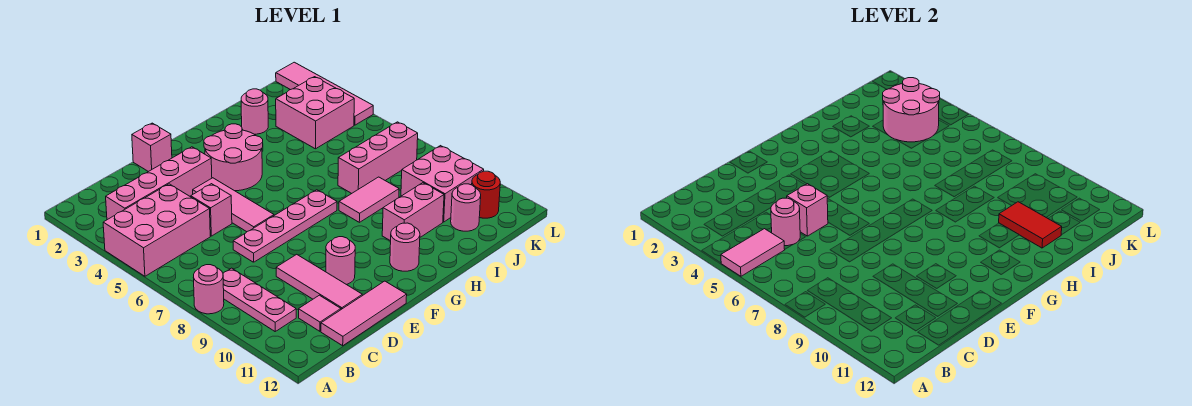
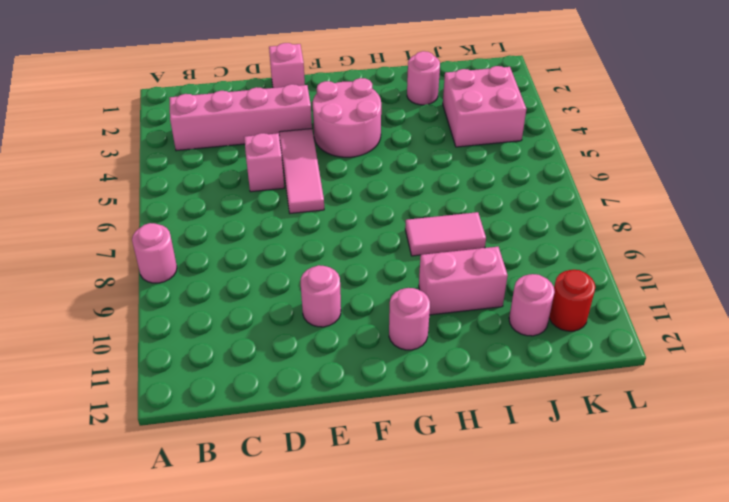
none -> pink 2x3 brick [103,184,210,276]
none -> pink 1x3 plate [223,268,296,331]
none -> pink 1x1 tile [299,295,341,331]

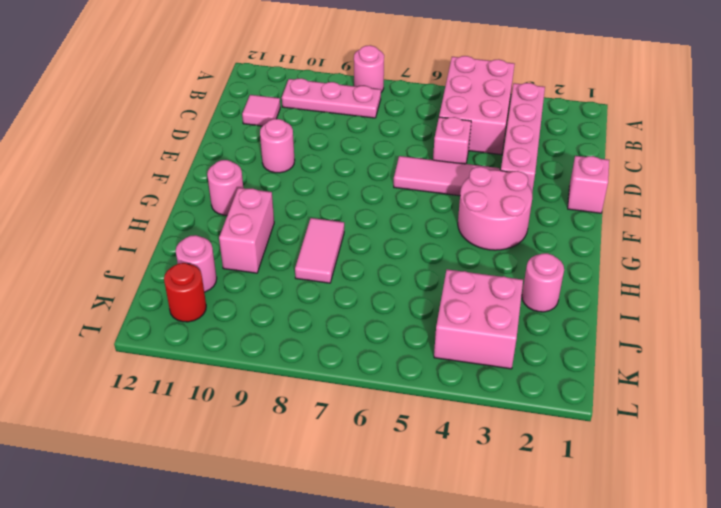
none -> pink 1x3 tile [321,281,407,346]
none -> pink 1x4 plate [233,190,337,262]
none -> pink 1x3 tile [276,254,362,309]

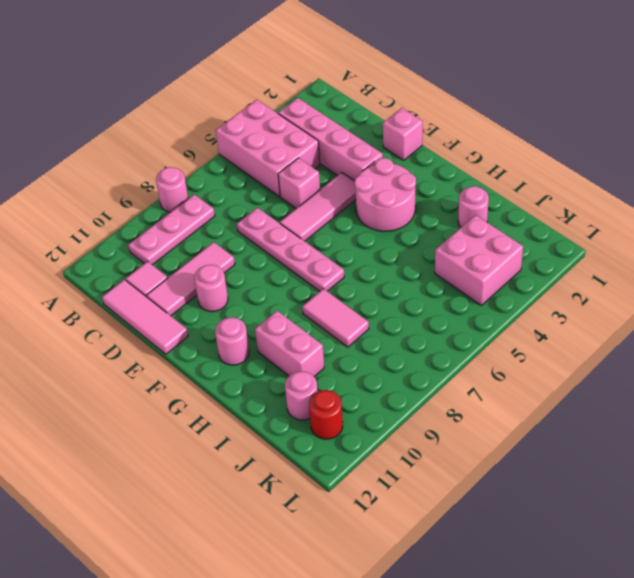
none -> pink 1x3 brick [338,122,418,194]
none -> pink 2x2 brick [401,146,484,222]
none -> pink 1x4 tile [276,62,373,125]

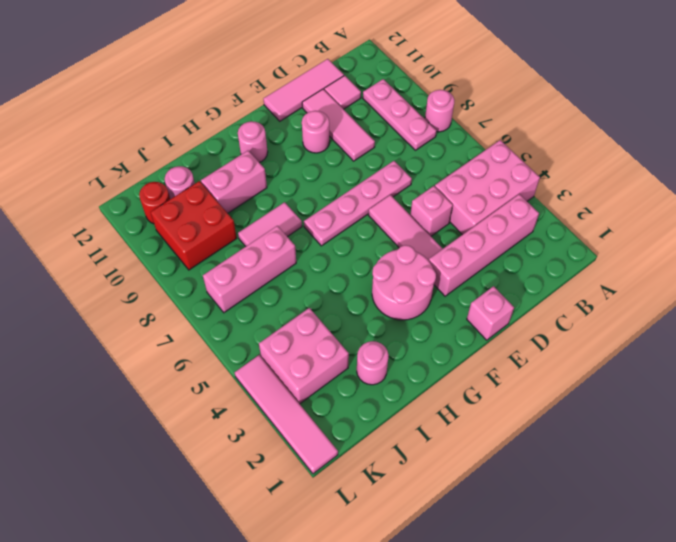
red 2x2 brick [151,181,237,270] -> pink 2x2 brick [401,146,484,222]
none -> pink 1x2 tile [721,229,785,276]
none -> pink 1x1 round brick [771,198,800,246]
none -> pink 1x1 brick [787,184,828,236]

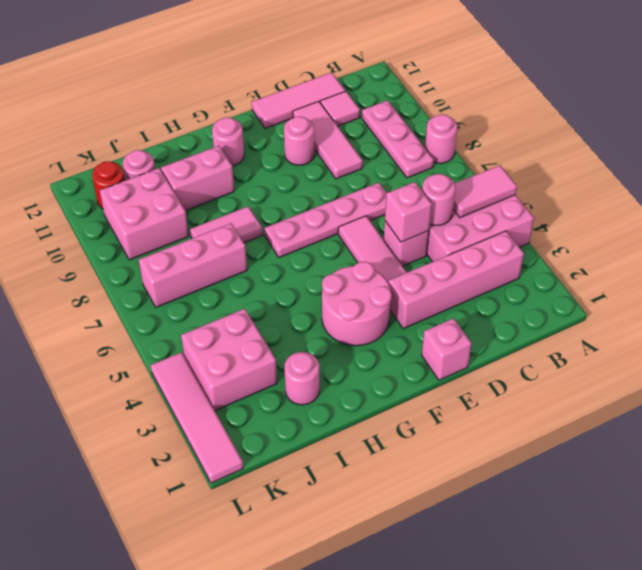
none -> red 1x2 tile [999,202,1062,248]
none -> pink 2x2 round brick [883,78,940,142]

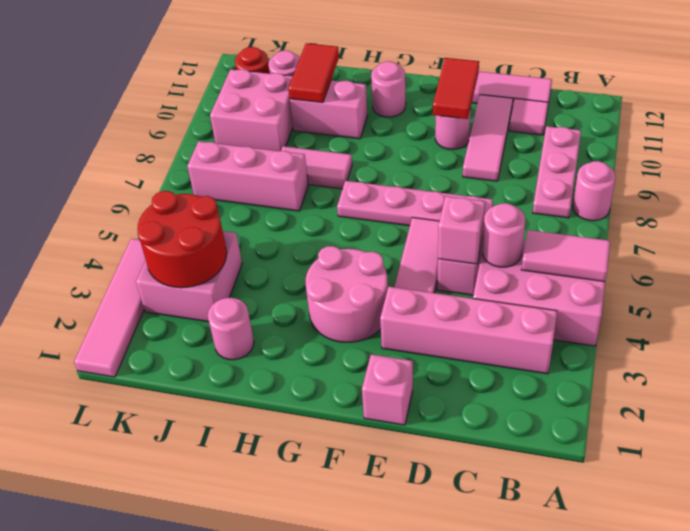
red 1x2 tile [433,58,479,119] -> none
red 2x2 round brick [138,191,227,288] -> pink 2x2 round brick [883,78,940,142]

